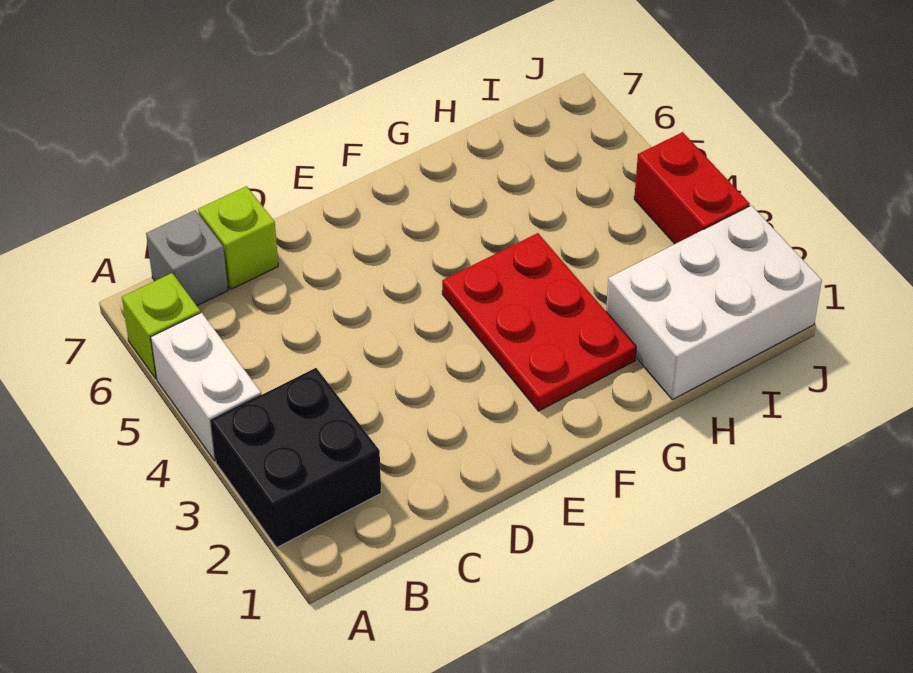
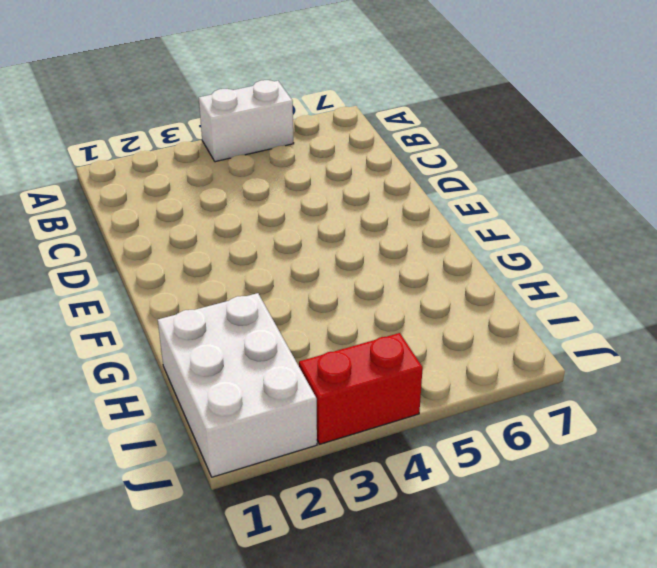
none -> black 2x2 brick [211,368,381,547]
none -> lime 1x1 brick [122,273,200,379]

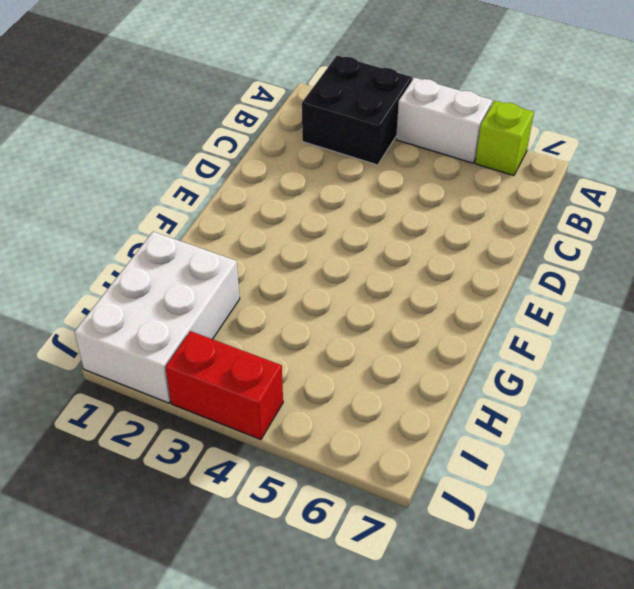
none -> grey 1x1 brick [146,210,228,306]
none -> lime 1x1 brick [198,186,278,290]

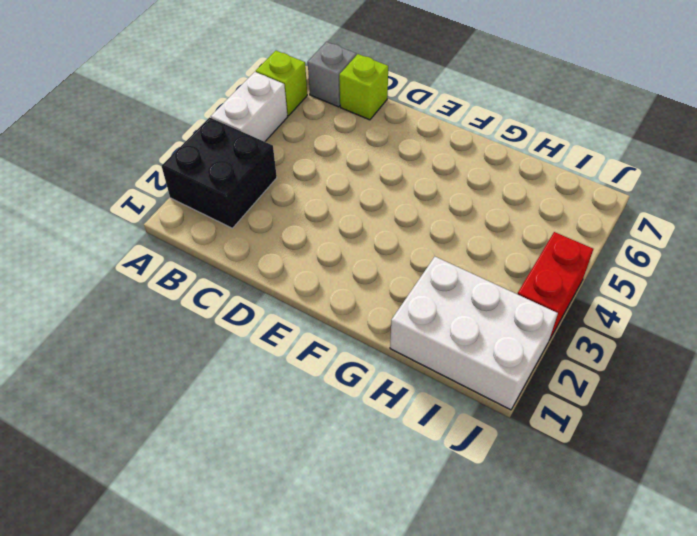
none -> red 2x3 plate [442,233,636,411]

